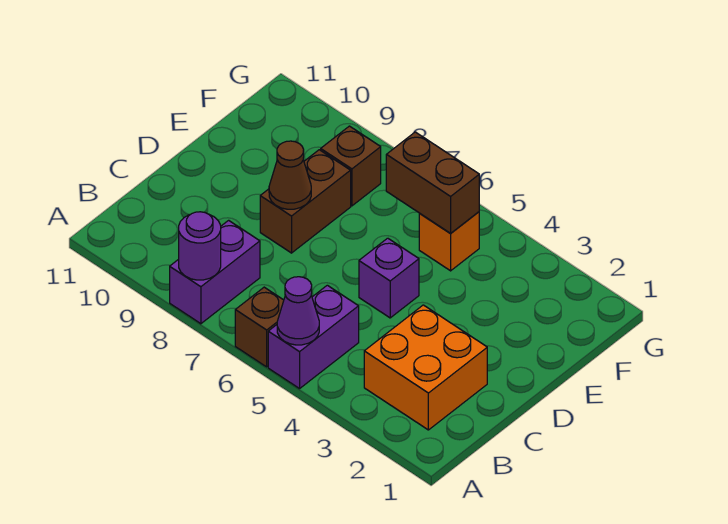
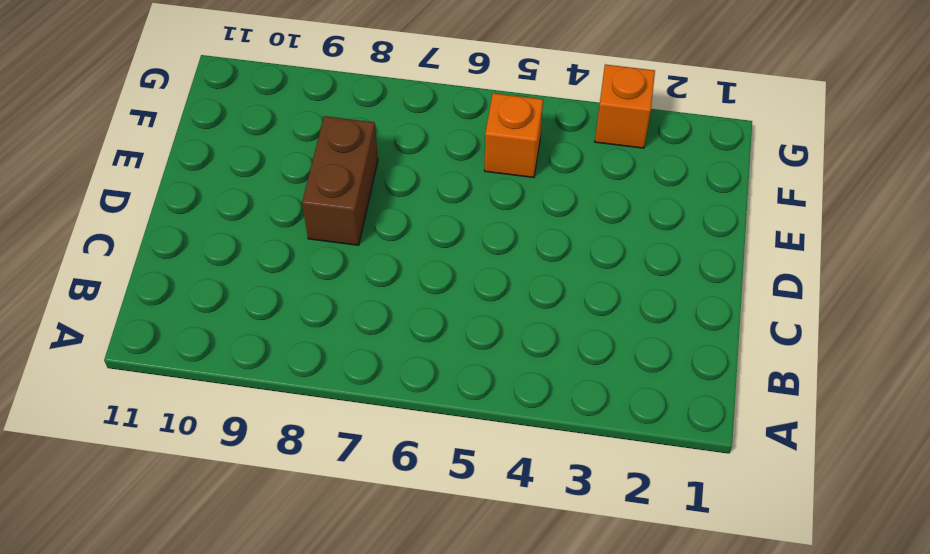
orange 1x1 brick [595,65,655,148] -> none
none -> purple 1x2 brick [268,285,359,389]
none -> brown 1x1 brick [235,287,284,367]
none -> purple 1x2 brick [170,220,260,324]

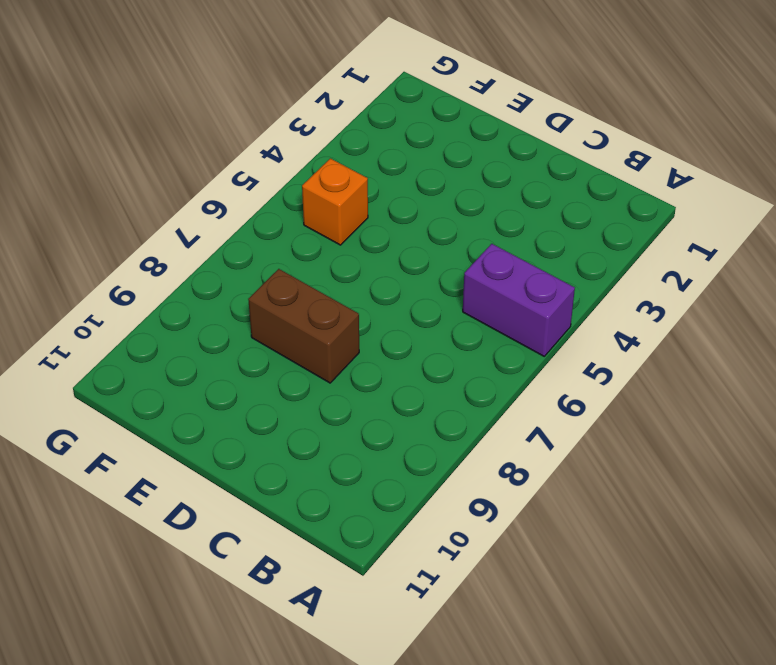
none -> brown 1x1 brick [235,287,284,367]
none -> purple 1x2 brick [170,220,260,324]
none -> orange 2x2 brick [364,305,487,430]

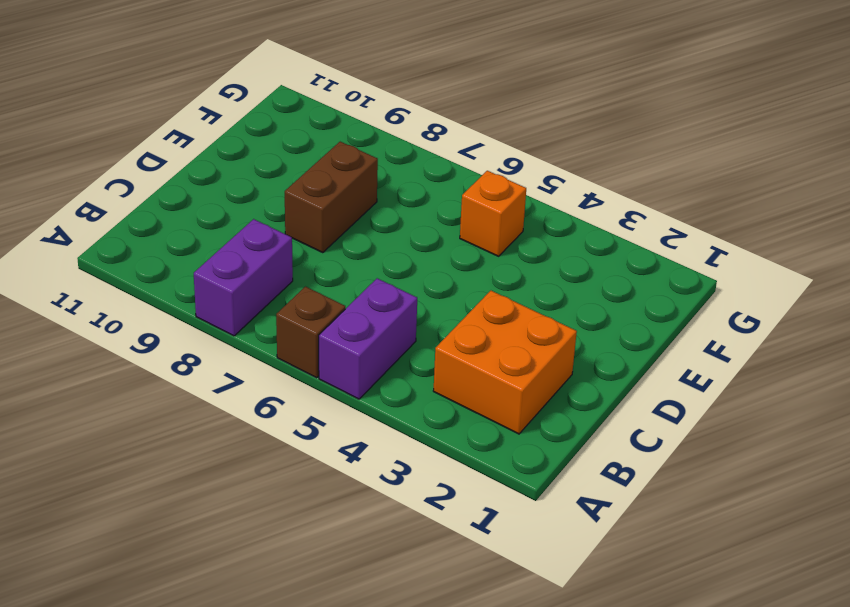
none -> purple 1x1 brick [359,238,419,318]
none -> brown 1x1 brick [321,126,381,206]
none -> purple 1x1 cone [277,277,319,345]

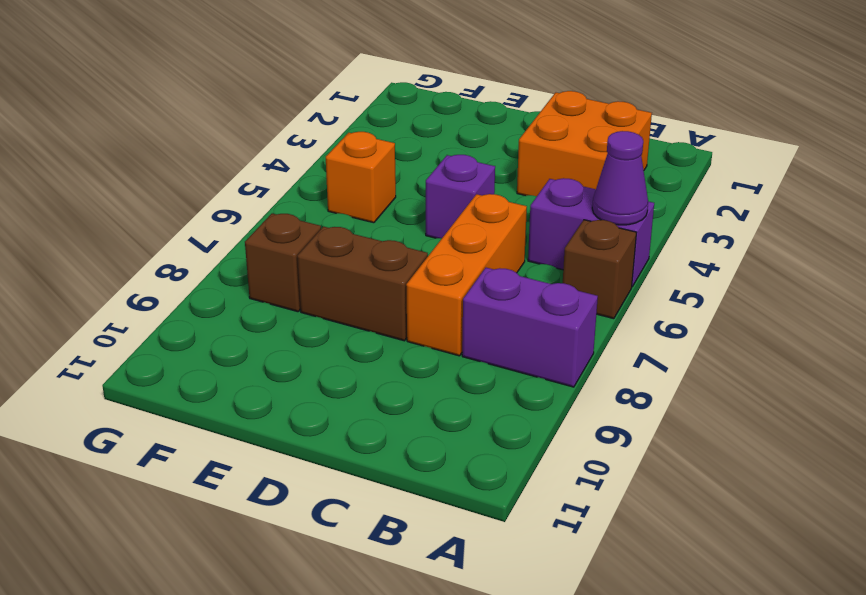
orange 1x3 brick [406,194,527,356] -> none
none -> purple 1x1 round brick [179,212,221,280]
none -> brown 1x1 cone [269,141,311,209]
none -> brown 1x2 brick [386,132,479,233]

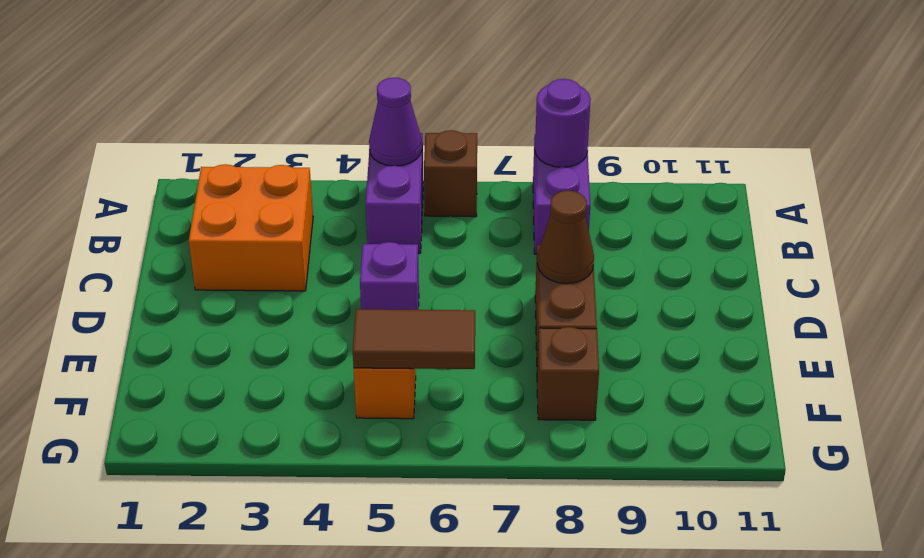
brown 1x2 tile [353,309,475,369] -> brown 1x2 brick [386,132,479,233]

